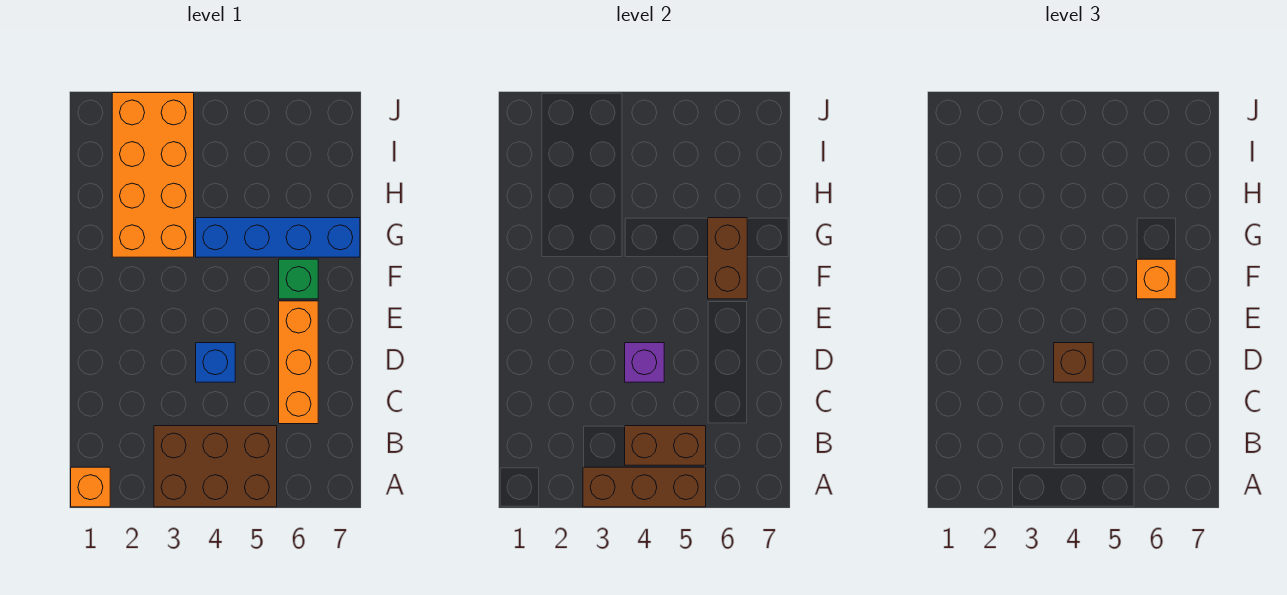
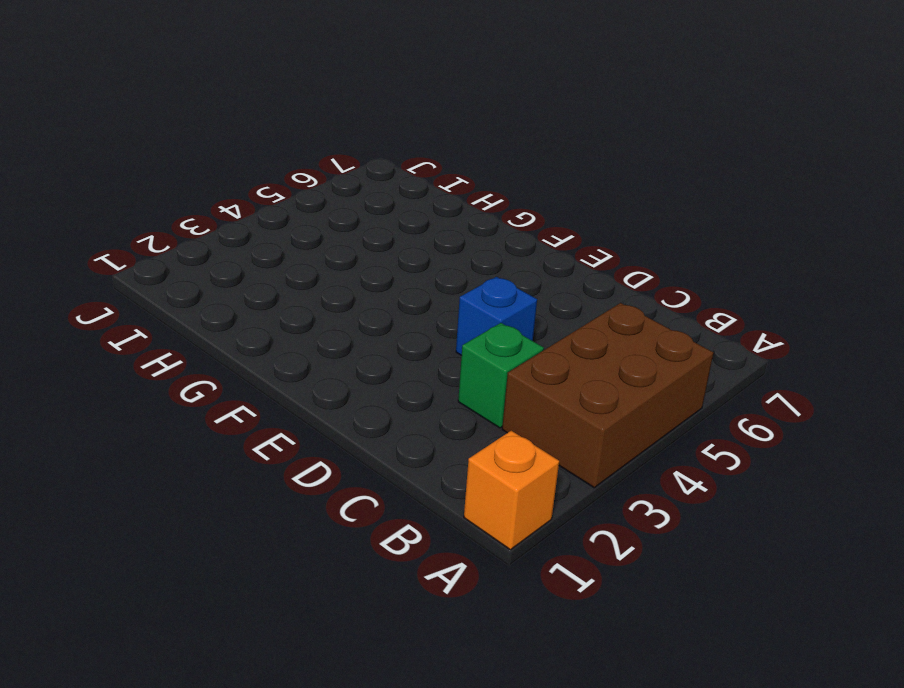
green 1x1 brick [458,323,544,428] -> green 1x1 brick moved to [279,259,318,299]
none -> orange 1x3 brick [279,301,318,424]
none -> orange 2x4 brick [112,93,194,257]
none -> blue 1x4 brick [196,218,360,257]

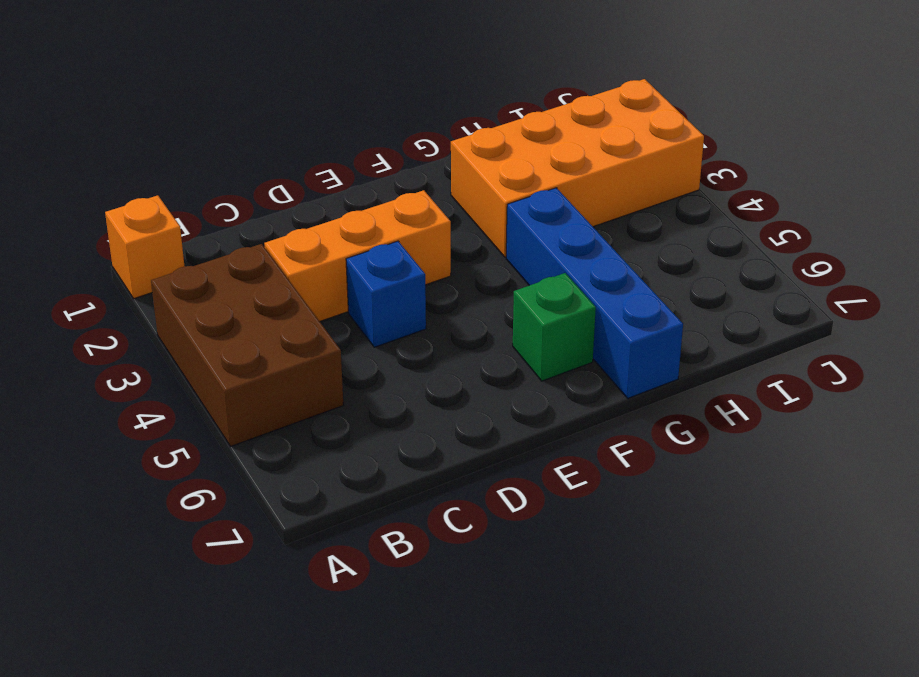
orange 1x3 brick [264,190,451,321] -> orange 1x3 brick moved to [279,301,318,424]
none -> brown 1x3 brick [583,467,706,507]
none -> brown 1x2 brick [625,426,706,465]
none -> purple 1x1 brick [625,343,664,382]

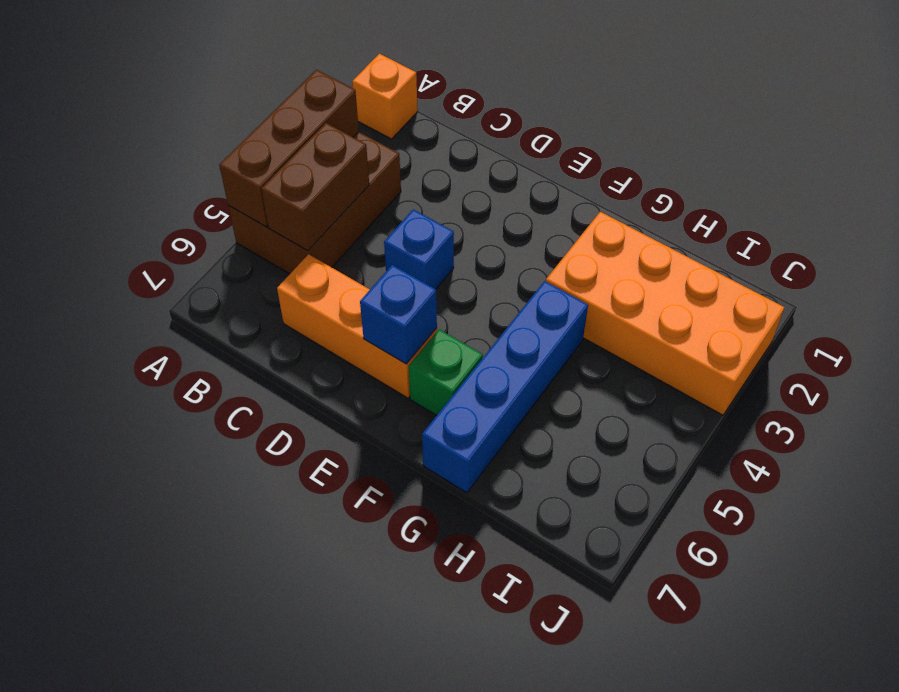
blue 1x1 brick [360,265,437,364] -> none
none -> purple 1x1 brick [625,343,664,382]
none -> brown 1x2 brick [708,218,747,299]
none -> brown 1x1 brick [1054,343,1093,382]

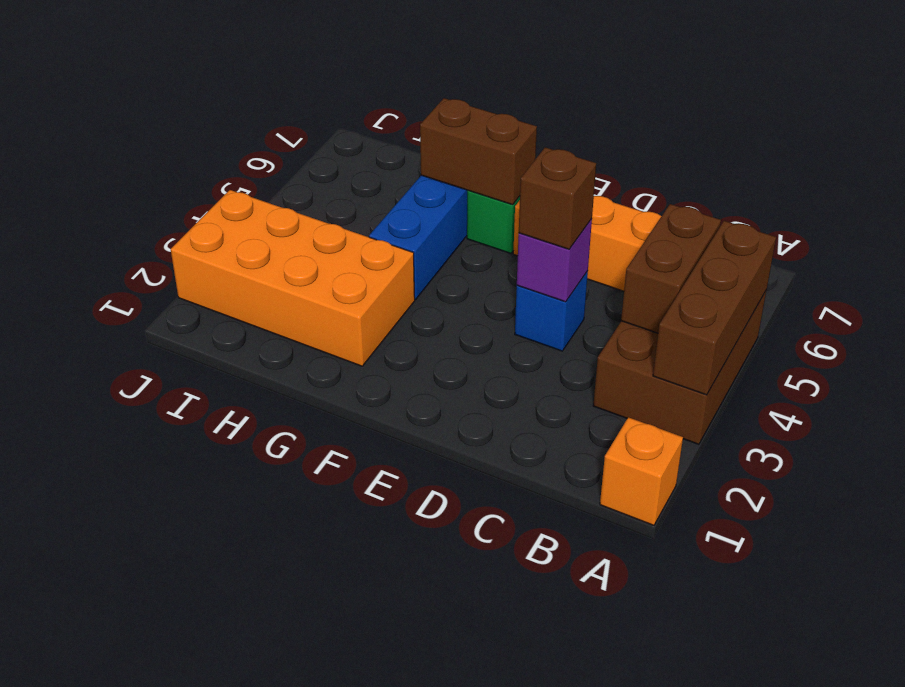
none -> orange 1x1 brick [1137,259,1176,299]

